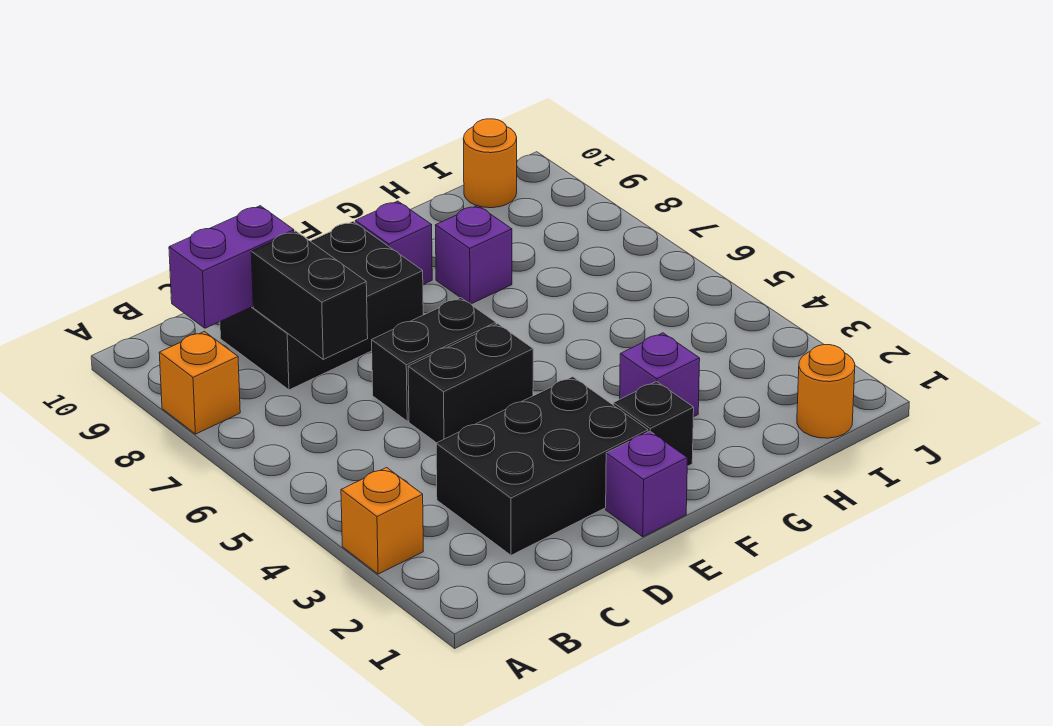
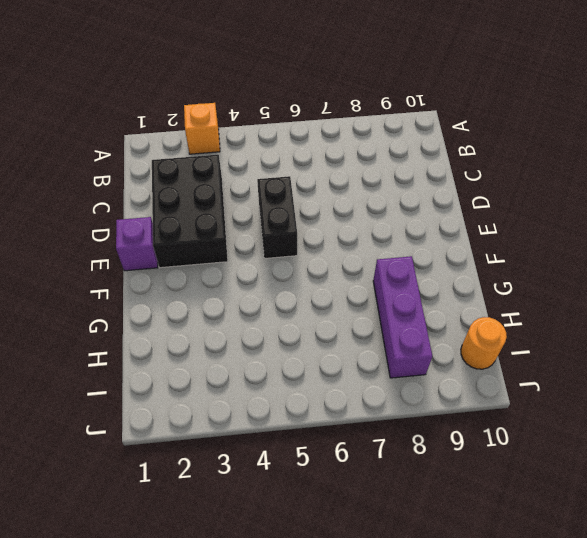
purple 1x3 brick [373,256,432,378] -> purple 1x1 brick [436,205,512,304]
none -> orange 1x1 brick [159,332,240,434]
none -> black 2x3 brick [220,222,423,390]
none -> black 1x2 brick [372,298,496,421]

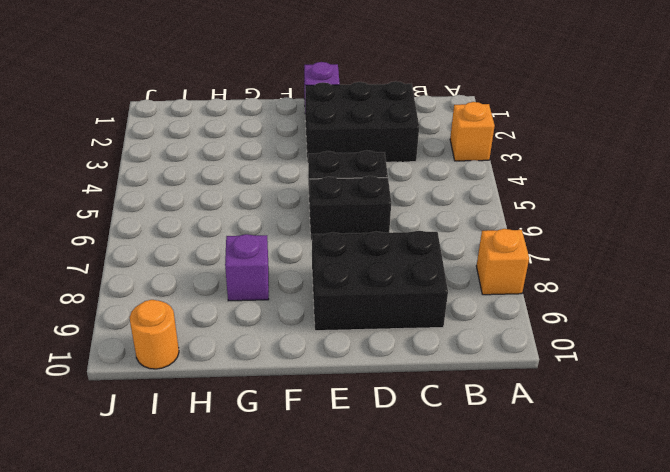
none -> black 1x1 brick [613,381,694,466]
none -> purple 1x1 brick [355,201,432,284]
none -> purple 1x1 brick [620,333,700,417]

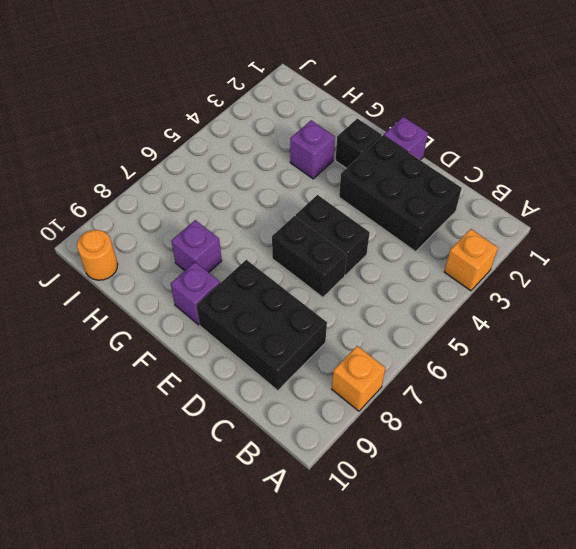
none -> orange 1x1 round brick [797,345,855,438]
none -> purple 1x2 brick [169,206,294,328]
none -> black 1x2 brick [251,231,368,359]

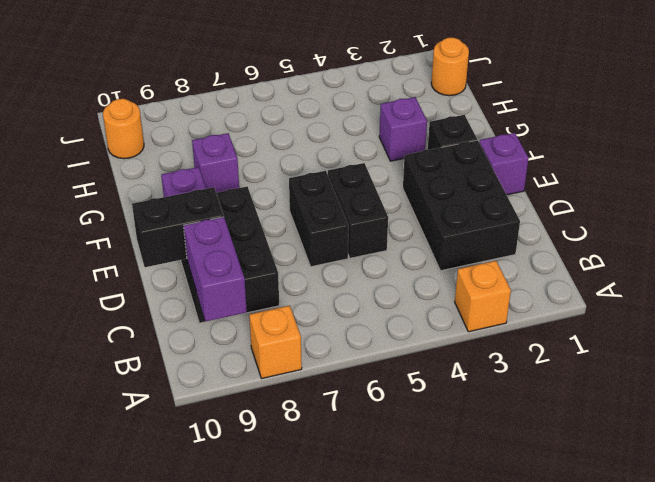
black 1x2 brick [132,187,224,267] -> black 1x2 brick moved to [251,231,368,359]

